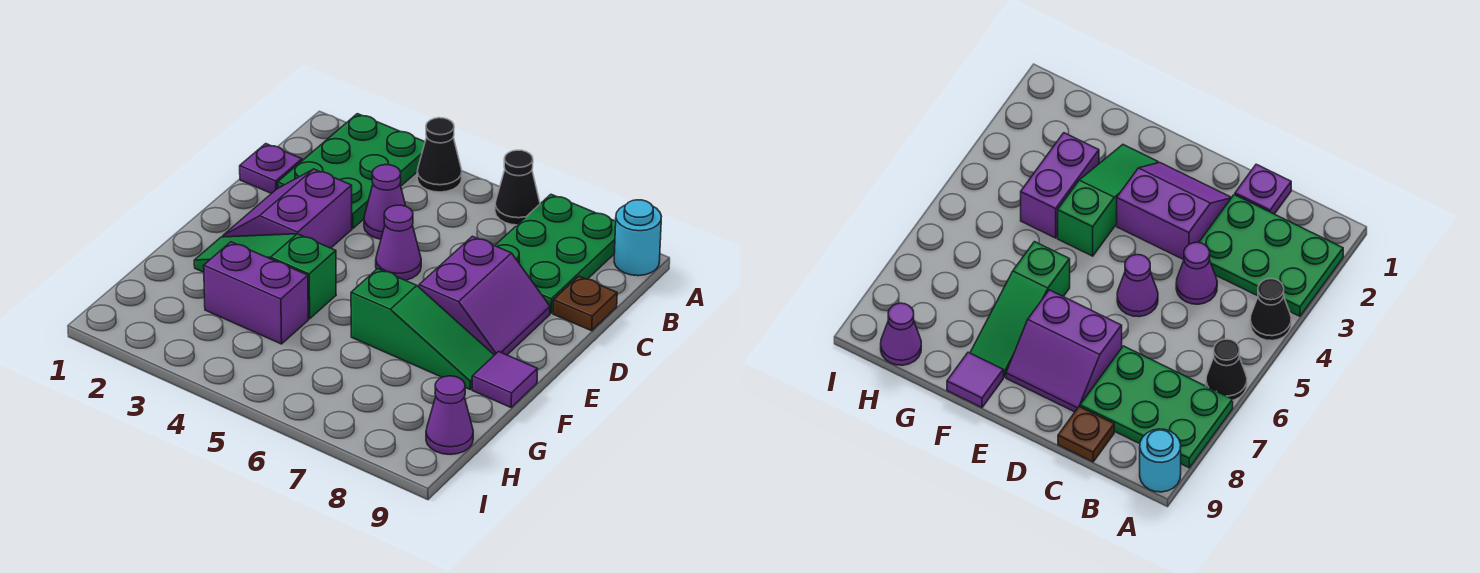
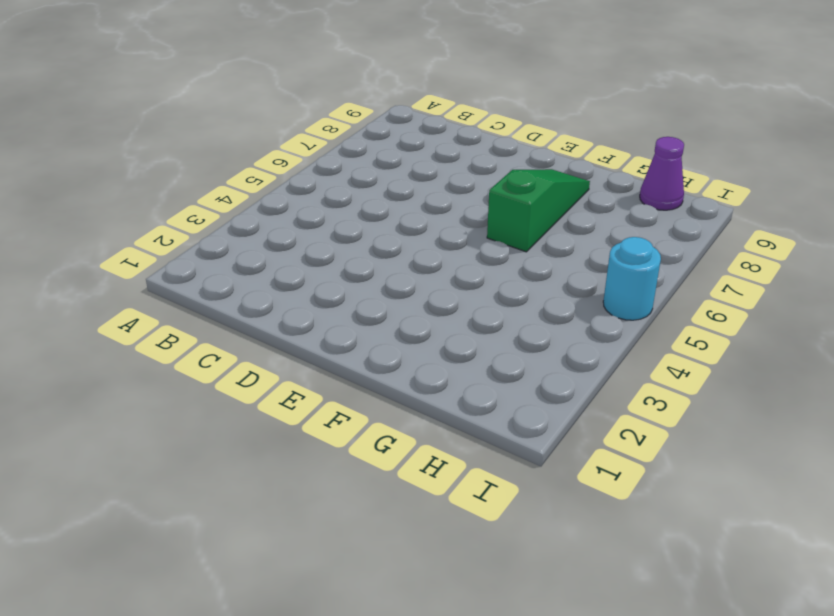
cyan 1x1 round brick [603,237,661,320] -> cyan 1x1 round brick moved to [614,200,662,276]
none -> green 2x3 plate [278,114,425,228]
none -> black 1x1 cone [417,118,462,192]
none -> black 1x1 cone [495,150,540,225]

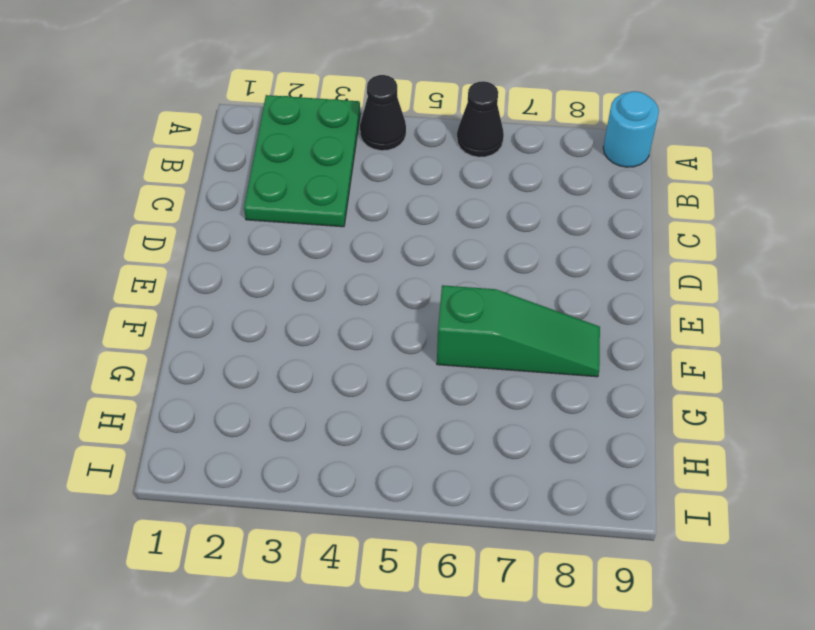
none -> green 2x3 plate [495,194,616,313]
none -> purple 1x1 plate [240,144,302,194]
none -> purple 1x1 cone [364,164,406,239]

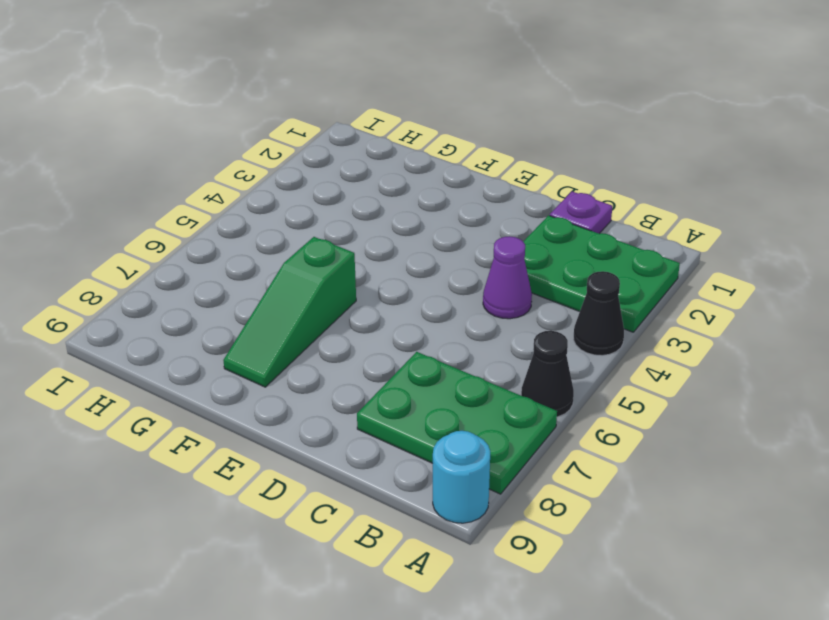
none -> brown 1x1 plate [553,276,617,331]
none -> purple 2x2 slope [223,169,352,248]
none -> purple 1x1 cone [376,205,421,280]

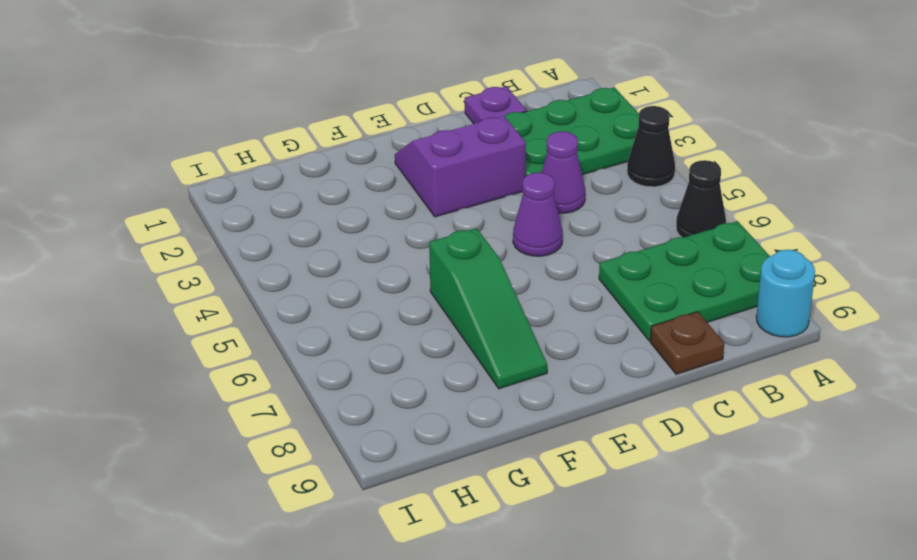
none -> purple 2x2 slope [419,236,550,355]
none -> green 1x3 slope [194,234,336,319]
none -> purple 1x1 tile [472,352,537,407]

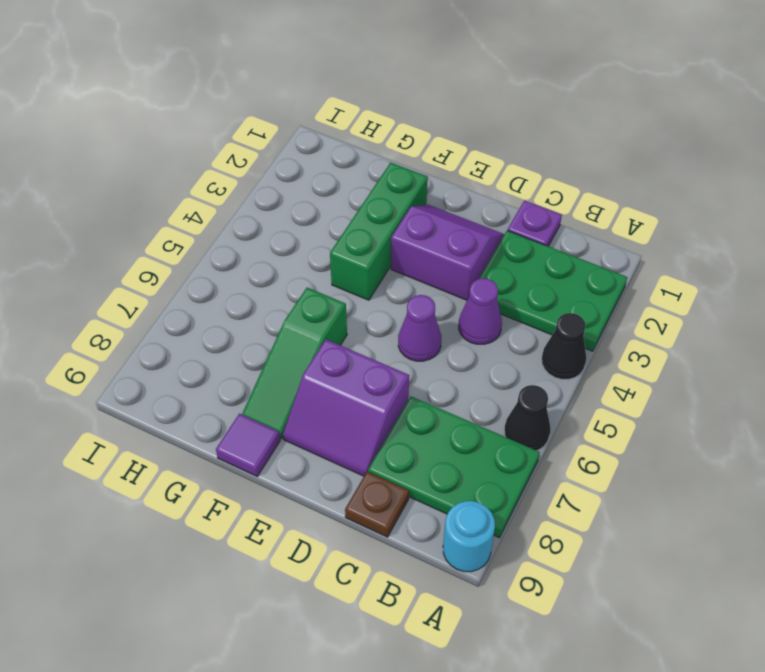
green 1x3 brick [330,162,428,300] -> green 1x3 slope [194,234,336,319]
none -> purple 1x2 brick [204,242,308,344]
none -> purple 1x1 cone [426,376,473,455]

